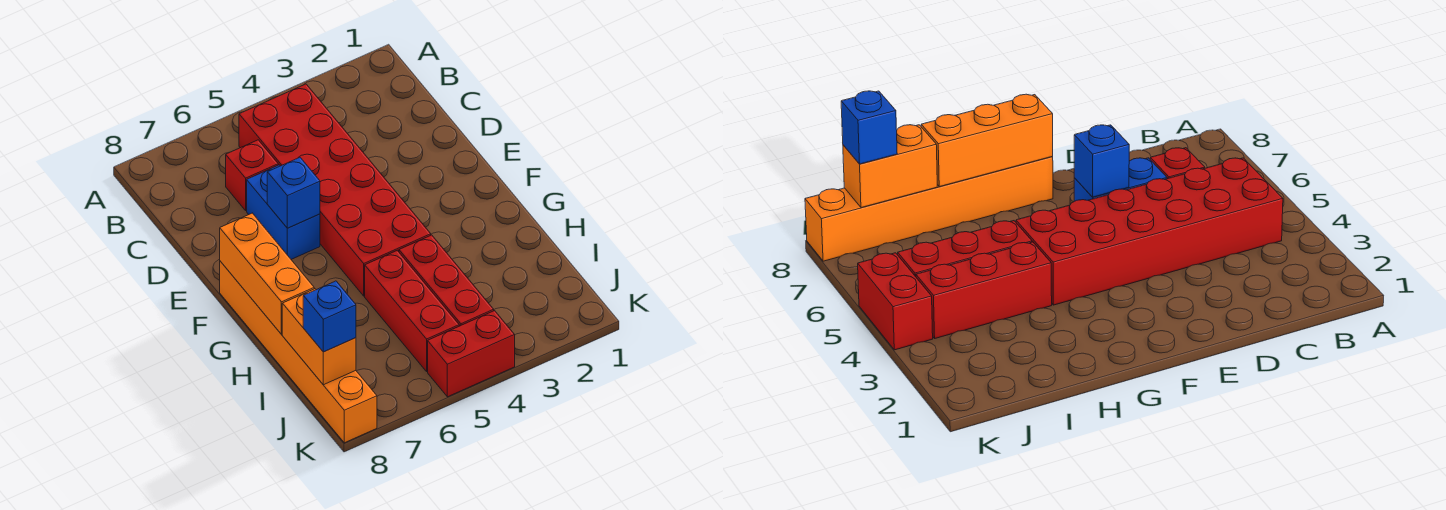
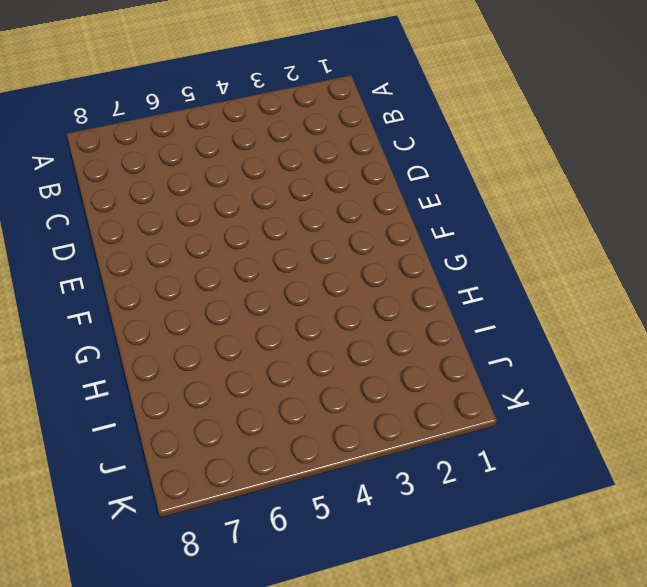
none -> red 2x6 brick [239,84,431,296]
none -> red 1x1 brick [226,140,278,210]

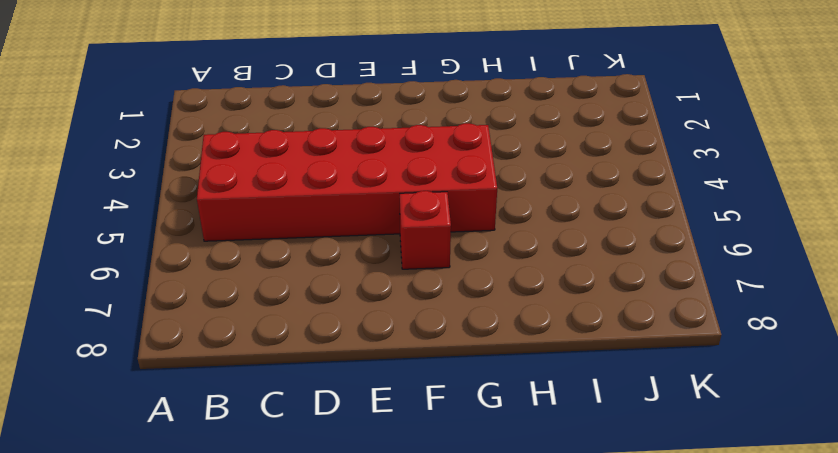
red 1x1 brick [400,191,451,269] -> red 1x1 brick moved to [226,140,278,210]
none -> blue 1x2 brick [247,165,320,259]
none -> orange 1x6 brick [220,261,377,443]

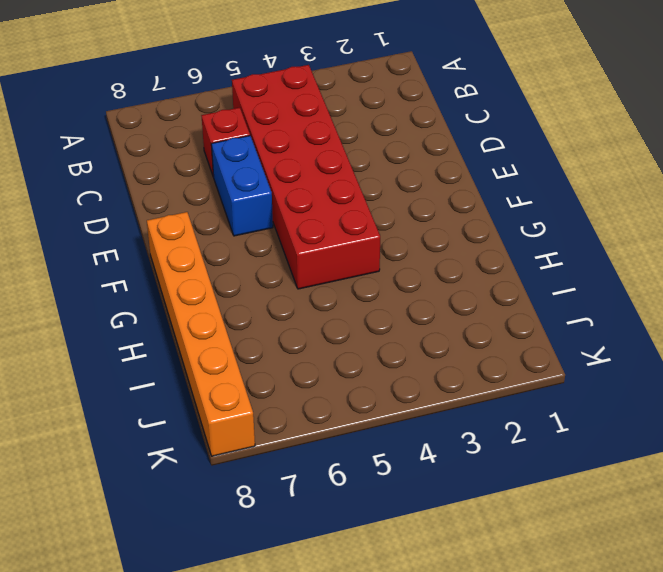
none -> red 1x3 brick [399,235,494,326]
none -> red 1x3 brick [365,250,459,371]

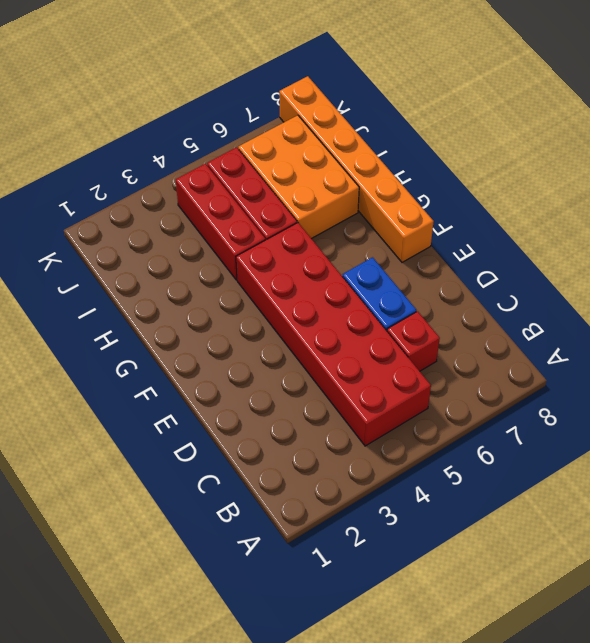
orange 2x3 brick [238,115,359,239] -> none
none -> red 1x2 brick [428,311,515,397]
none -> blue 1x1 brick [267,158,320,228]

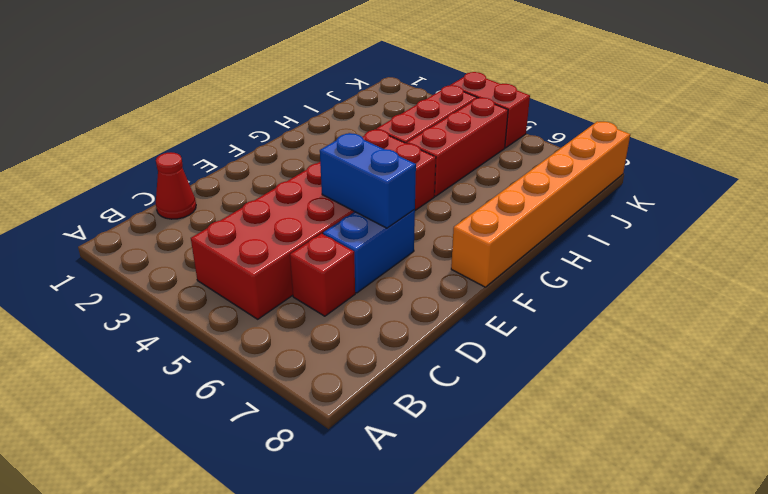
red 1x1 cone [156,152,196,219] -> none
blue 1x2 brick [320,133,416,228] -> blue 1x1 brick [267,158,320,228]
none -> orange 1x3 brick [220,213,314,334]
none -> orange 1x2 brick [282,289,356,385]

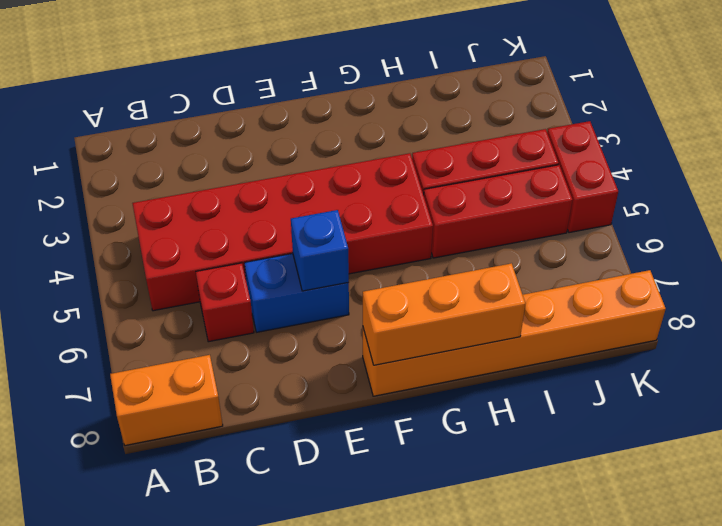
orange 1x2 brick [110,355,223,446] -> orange 1x2 brick moved to [282,289,356,385]
none -> blue 1x1 brick [303,281,356,352]

